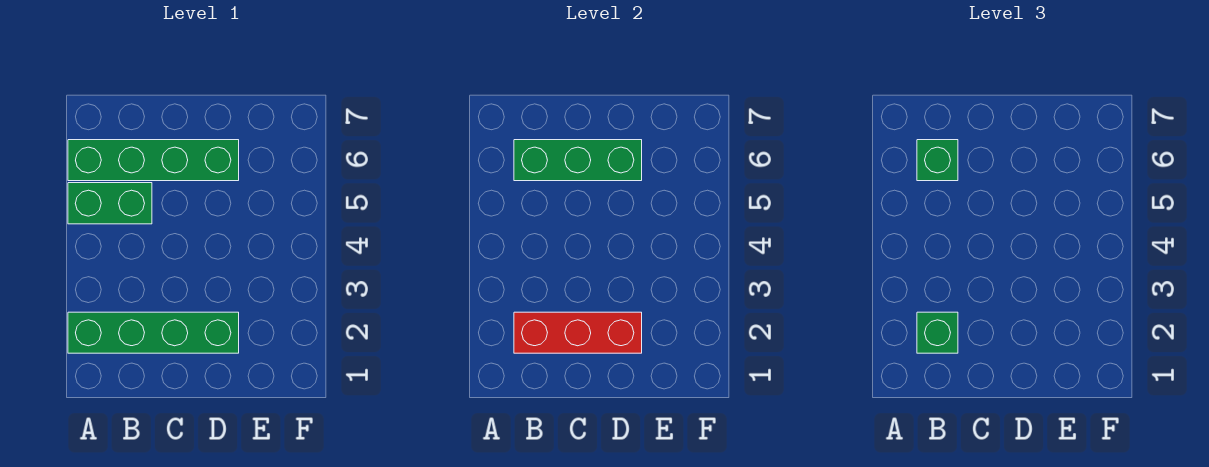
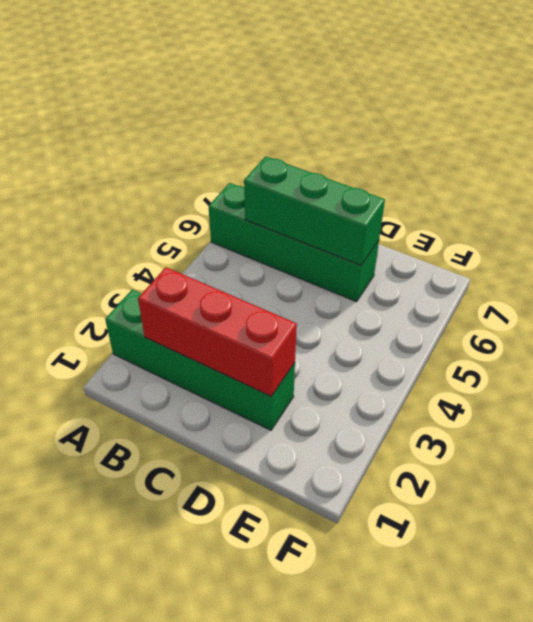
none -> green 1x2 brick [68,183,152,224]
none -> green 1x1 brick [917,312,958,353]

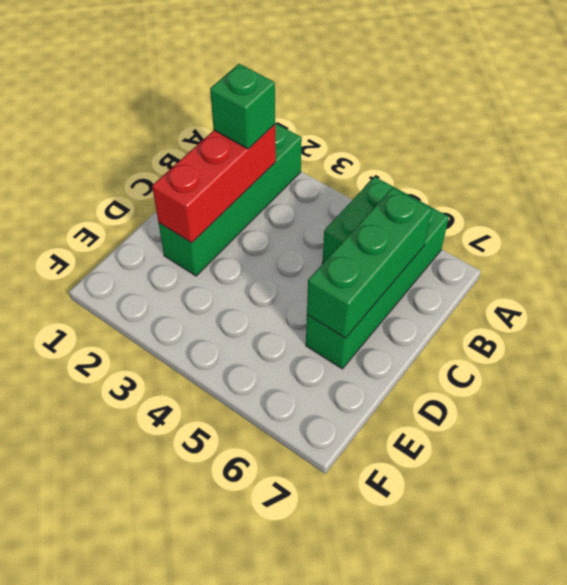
none -> green 1x1 brick [917,140,958,181]

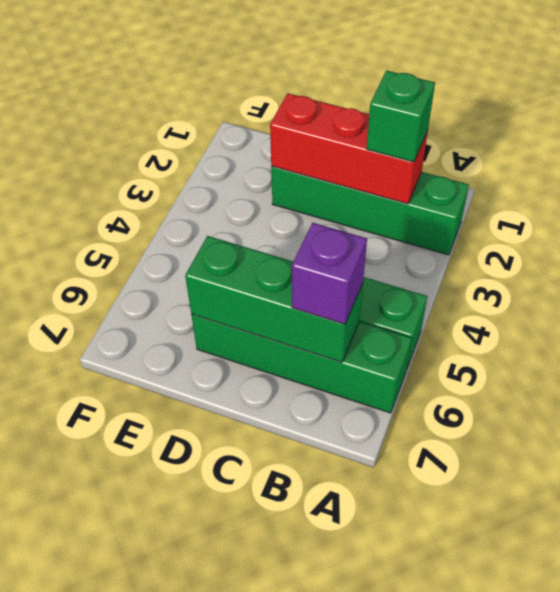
purple 1x1 brick [292,223,367,324] -> green 1x1 brick [917,140,958,181]

